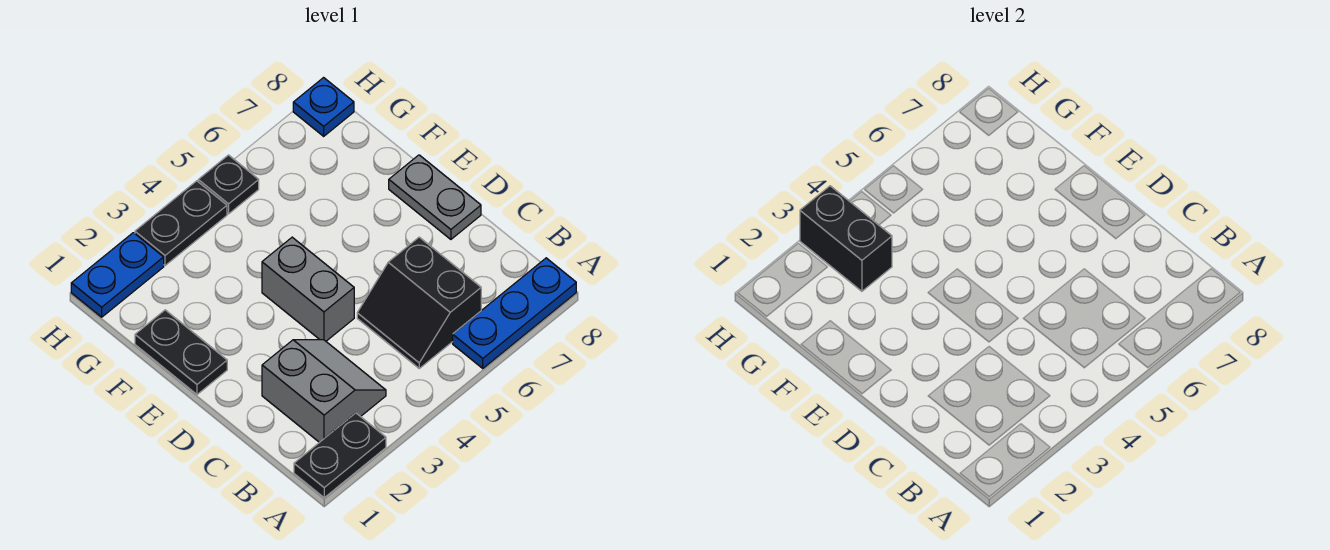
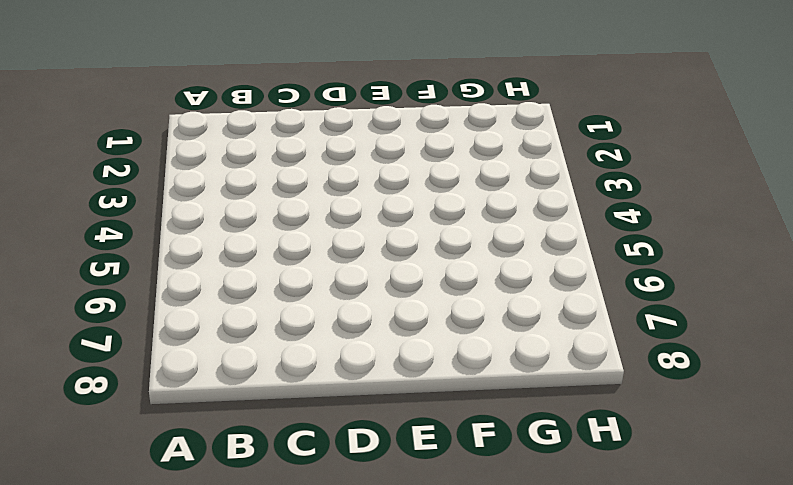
none -> black 1x2 plate [294,413,386,498]
none -> blue 1x3 plate [453,258,576,368]
none -> grey 2x2 slope [262,340,386,442]

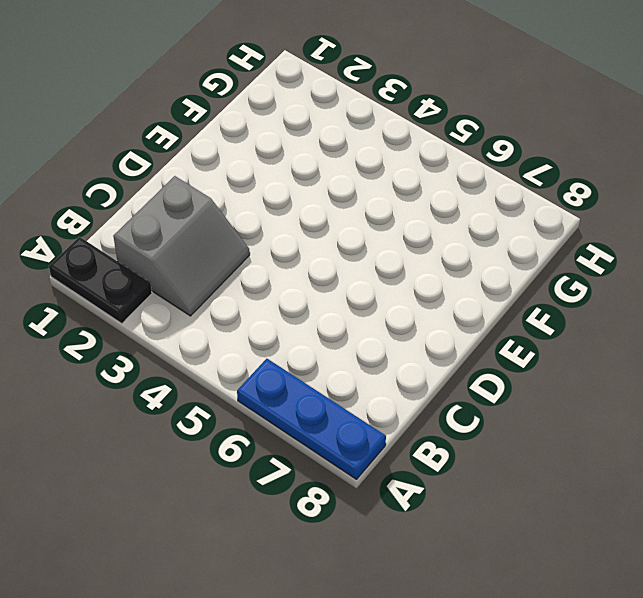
none -> black 2x2 slope [357,237,481,368]
none -> grey 1x2 brick [262,237,354,341]
none -> grey 1x2 plate [389,155,481,239]

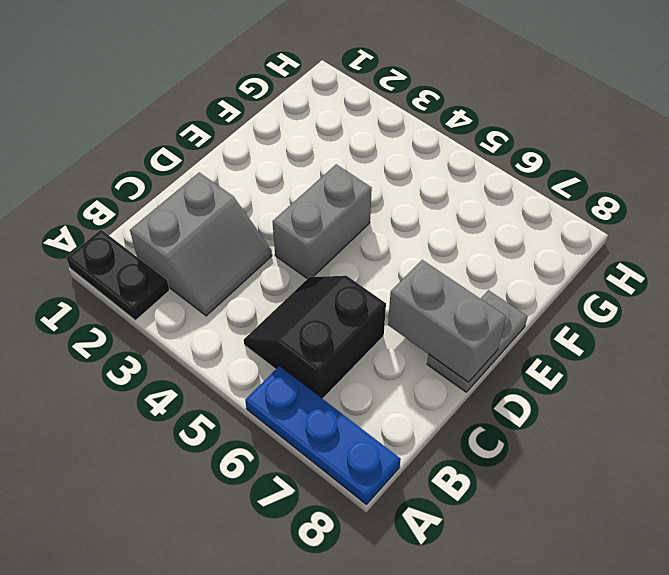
grey 1x2 brick [388,260,506,382] -> none
none -> black 1x2 plate [135,310,227,394]
none -> blue 1x2 plate [71,233,164,317]
none -> black 1x2 plate [135,181,227,266]

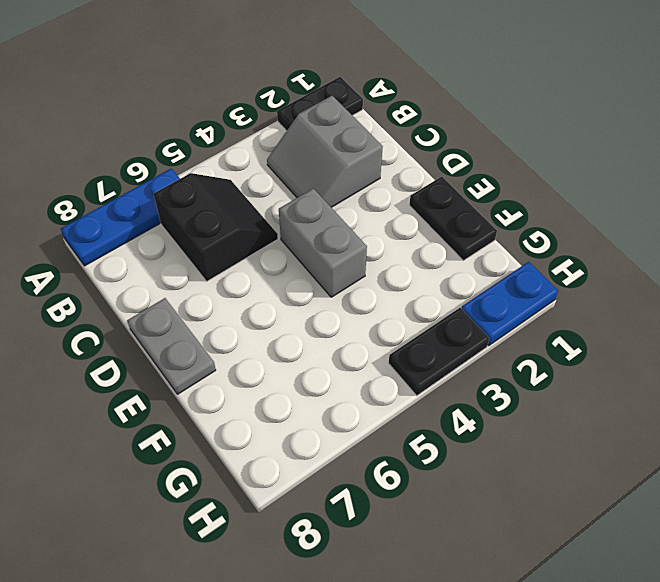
none -> black 1x1 plate [198,155,259,214]
none -> blue 1x1 plate [293,78,354,136]
none -> black 1x2 brick [800,186,892,291]

